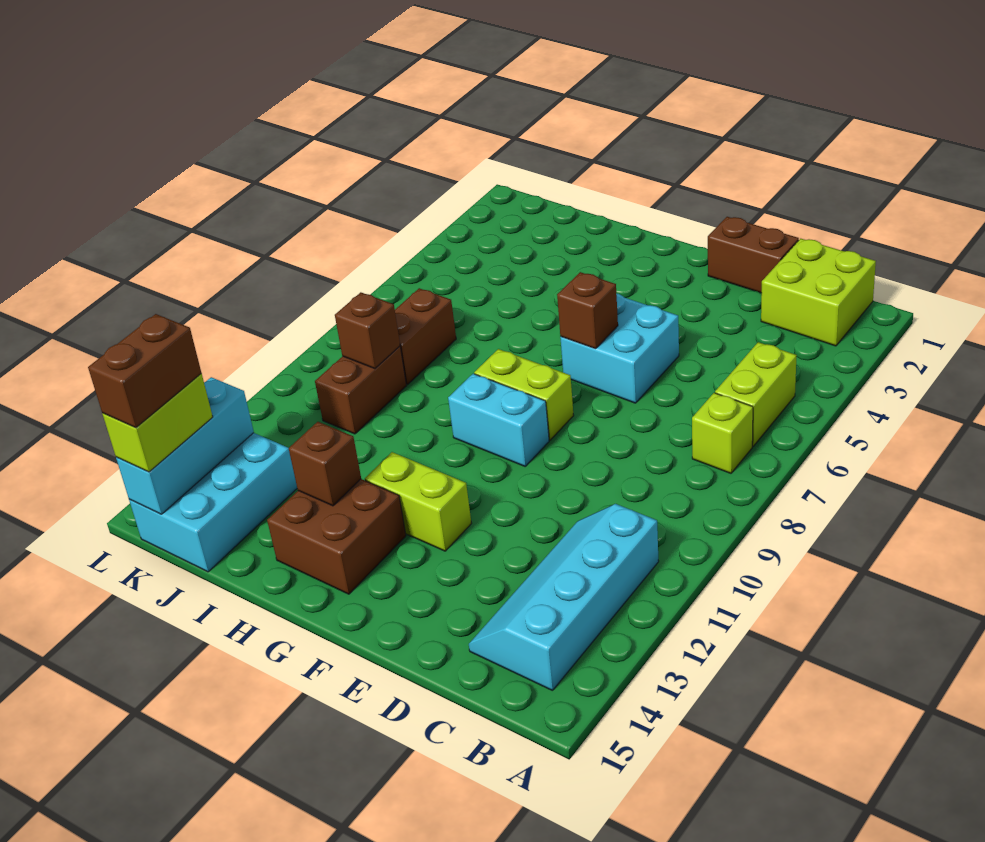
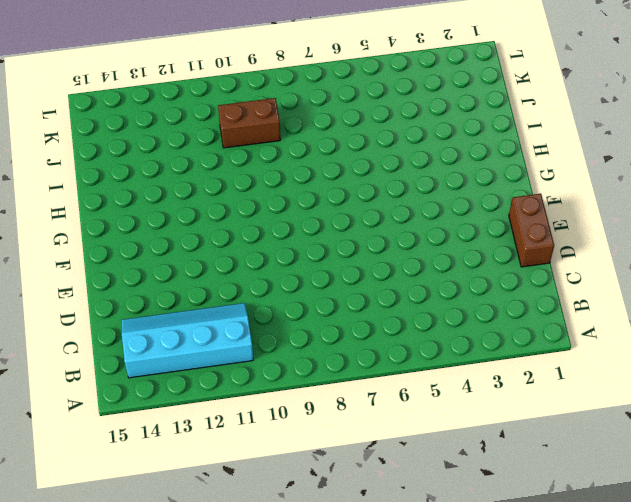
none -> lime 2x2 brick [761,239,876,346]
none -> lime 1x2 brick [715,342,797,446]
none -> lime 1x1 brick [692,393,753,473]

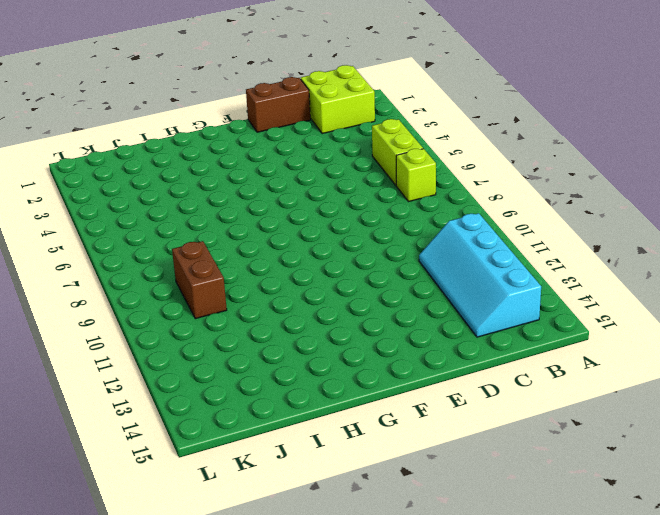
none -> cyan 2x2 brick [560,293,679,403]
none -> lime 1x2 brick [474,349,574,440]
none -> cyan 1x2 brick [448,374,549,466]

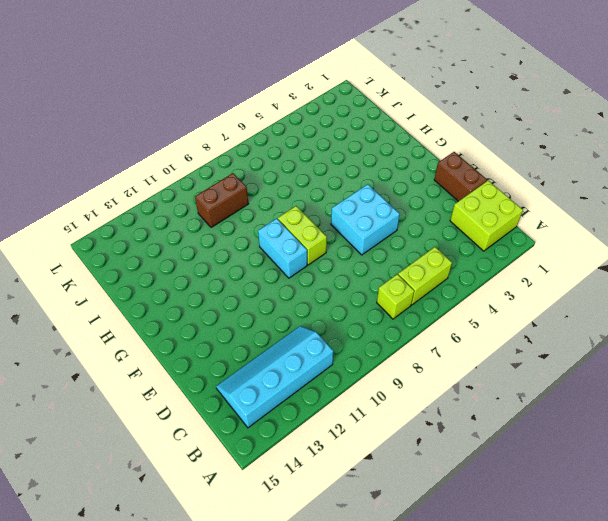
none -> lime 1x2 brick [365,452,472,551]
none -> brown 2x2 brick [267,479,406,594]
none -> brown 1x2 brick [395,288,456,384]

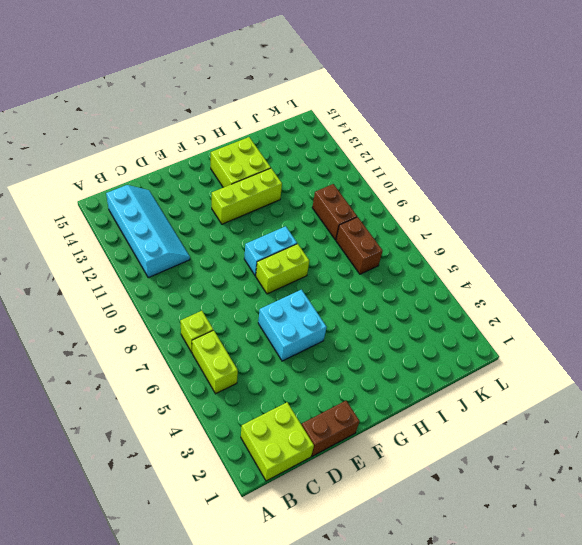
lime 1x3 brick [212,168,282,224] -> lime 1x2 brick [365,452,472,551]
lime 2x2 brick [211,137,271,188] -> brown 2x2 brick [267,479,406,594]
none -> cyan 2x3 brick [129,433,297,572]
none -> brown 1x1 brick [557,272,618,349]
none -> brown 1x1 brick [289,422,361,506]

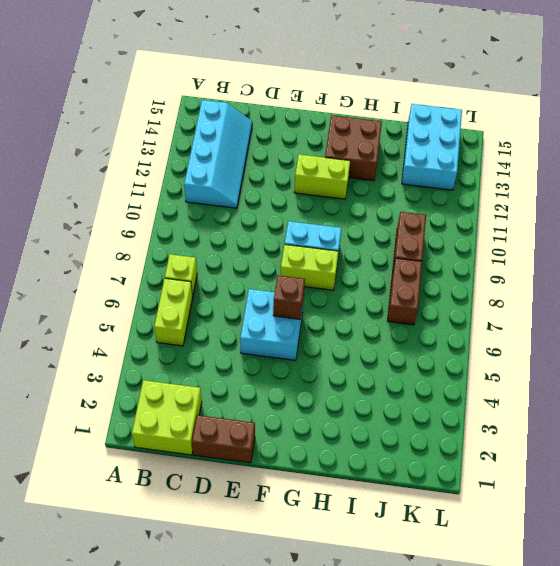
none -> brown 1x1 brick [289,422,361,506]
none -> brown 1x1 brick [335,292,400,369]
none -> cyan 1x3 brick [116,377,254,514]

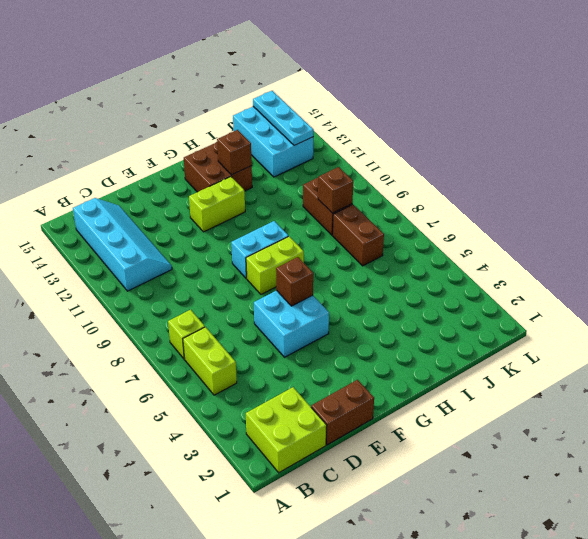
cyan 1x3 plate [253,91,314,146] -> cyan 1x3 brick [116,377,254,514]
none -> lime 1x2 brick [102,374,213,472]
none -> brown 1x2 brick [88,314,201,428]

